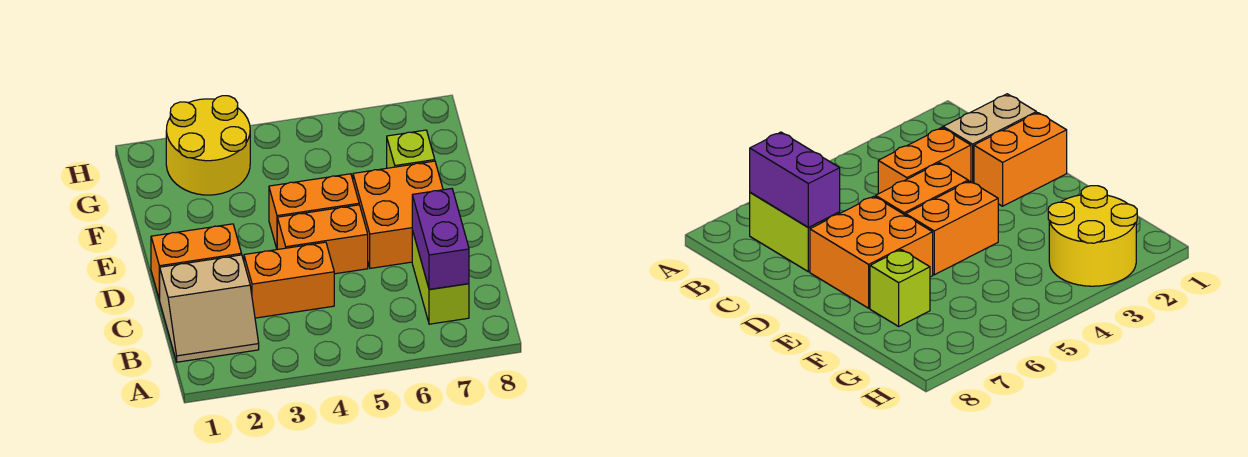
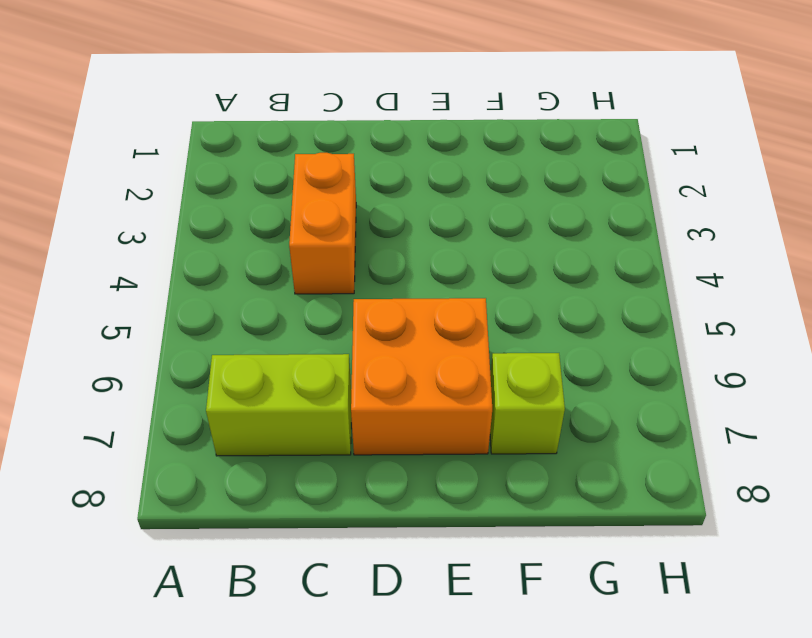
none -> tan 2x2 slope [160,255,259,362]
none -> orange 1x2 brick [151,224,242,300]

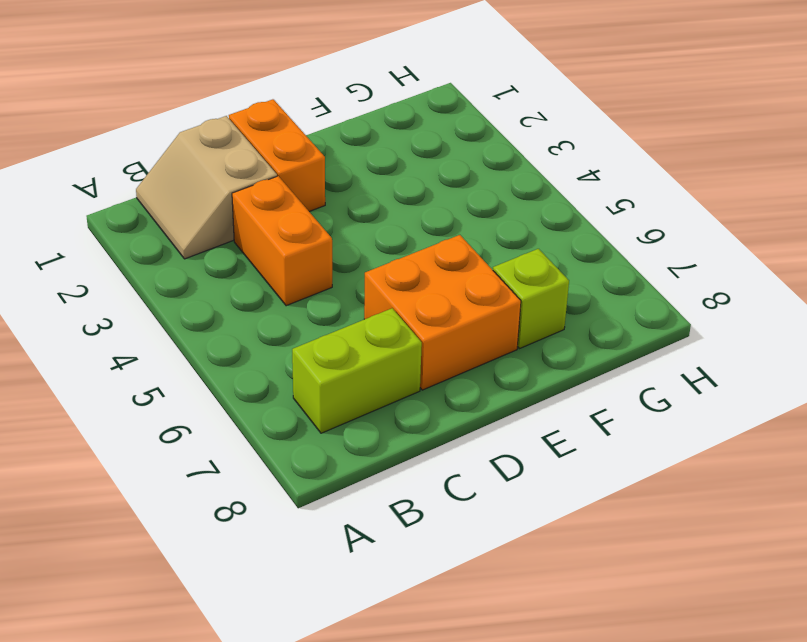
none -> orange 1x2 brick [277,205,368,274]
none -> orange 1x2 brick [269,174,359,248]

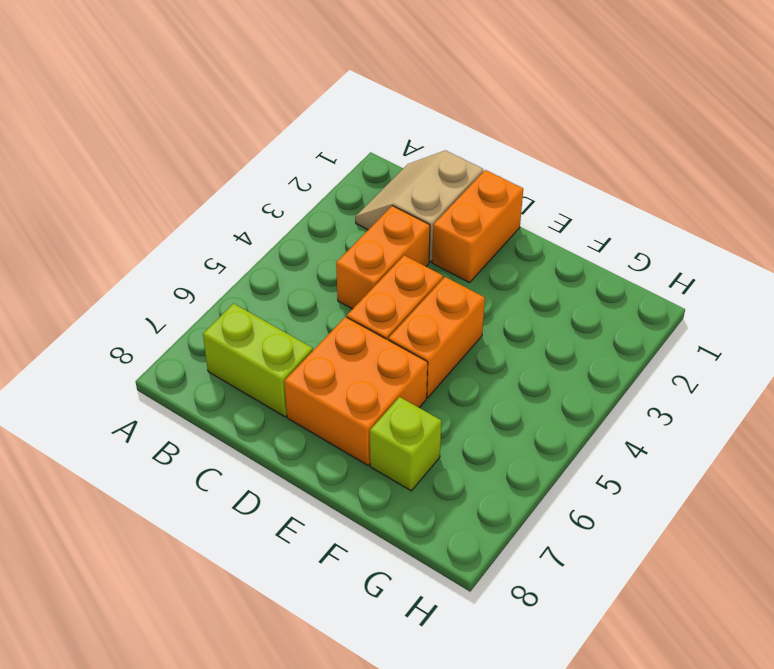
none -> yellow 2x2 round brick [166,96,250,195]
none -> purple 1x2 brick [412,189,469,289]

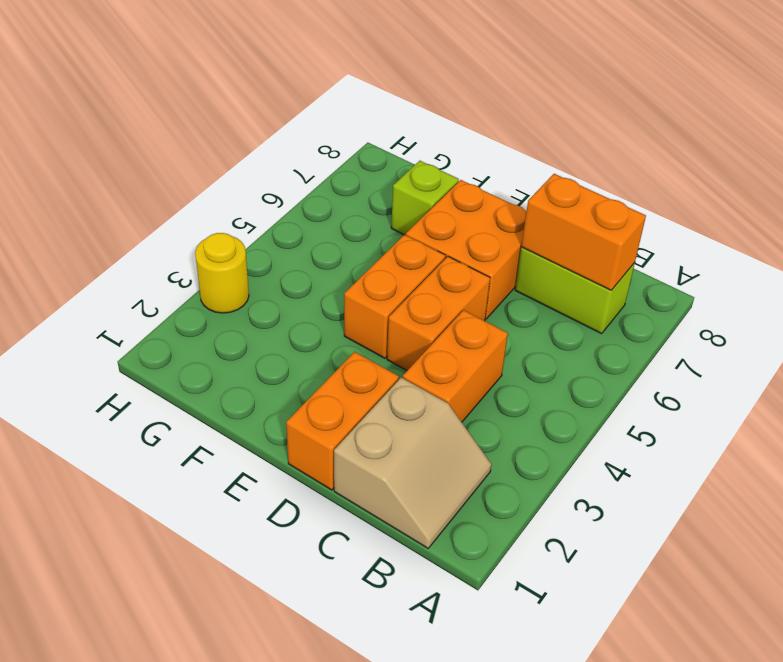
orange 1x2 brick [521,174,646,290] -> purple 1x2 brick [412,189,469,289]
yellow 1x1 round brick [195,233,249,313] -> yellow 2x2 round brick [166,96,250,195]

